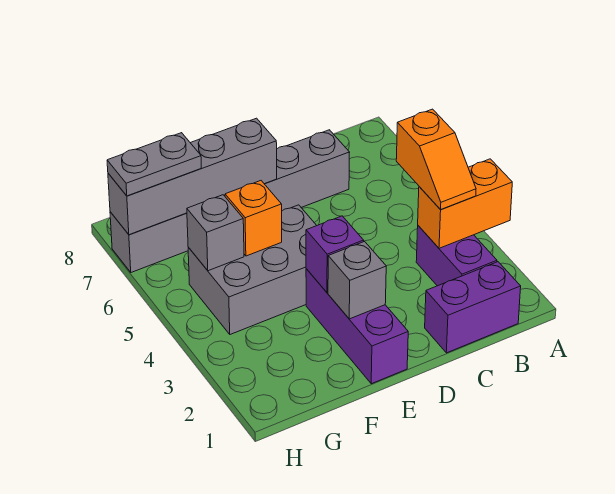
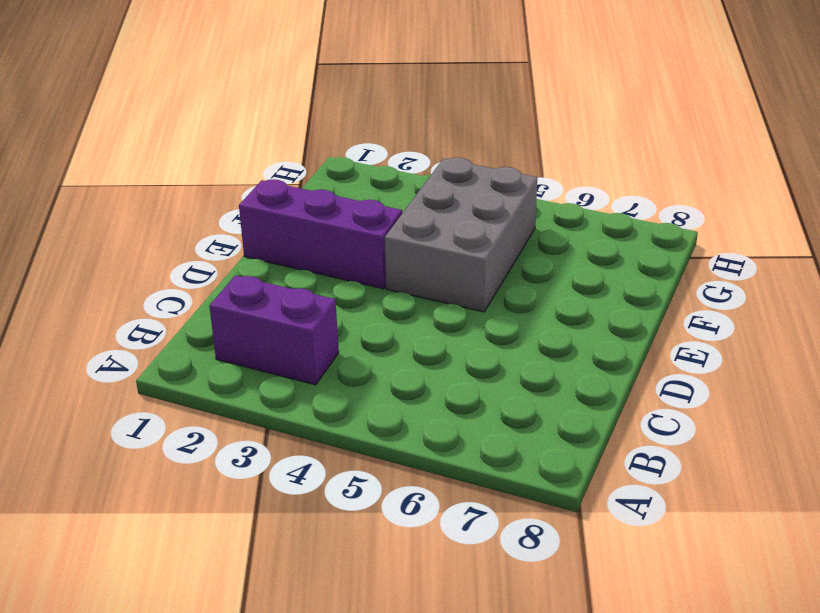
none -> purple 1x2 brick [425,262,521,353]
none -> grey 1x6 brick [110,130,350,272]
none -> orange 1x2 brick [418,159,512,248]

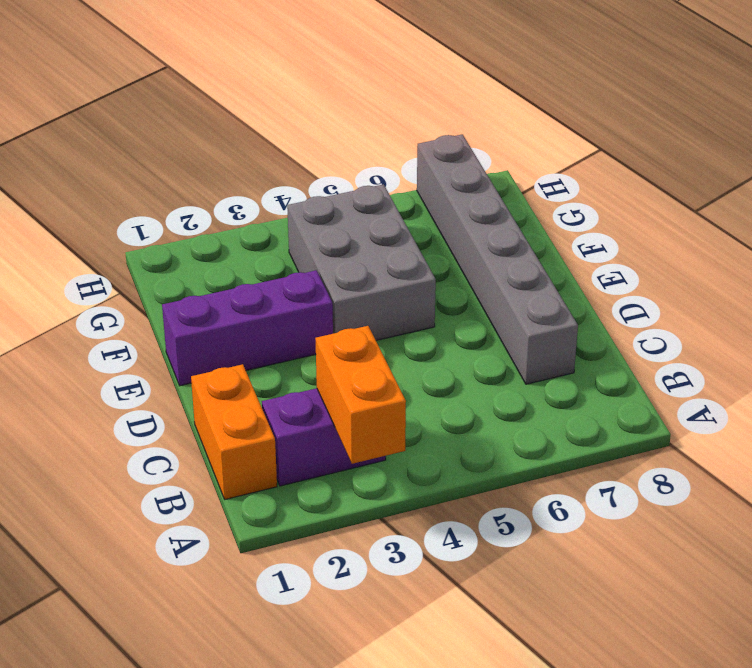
orange 1x2 brick [191,364,277,499] -> purple 1x2 brick [425,262,521,353]
none -> grey 1x1 brick [328,242,386,319]
none -> purple 1x1 brick [306,216,364,293]
none -> grey 1x4 brick [108,118,277,235]

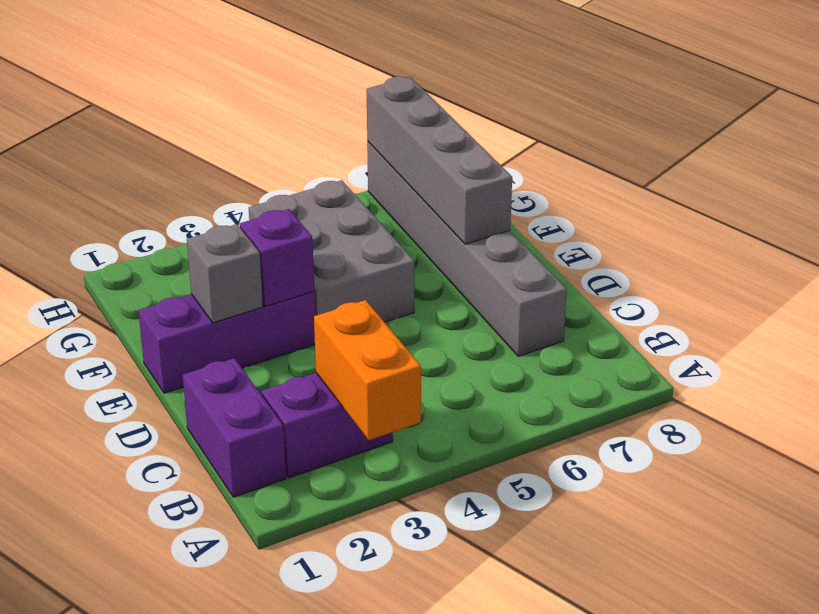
none -> orange 1x1 brick [225,181,282,256]
none -> grey 1x1 brick [187,195,244,271]
none -> orange 1x2 slope [396,109,476,210]

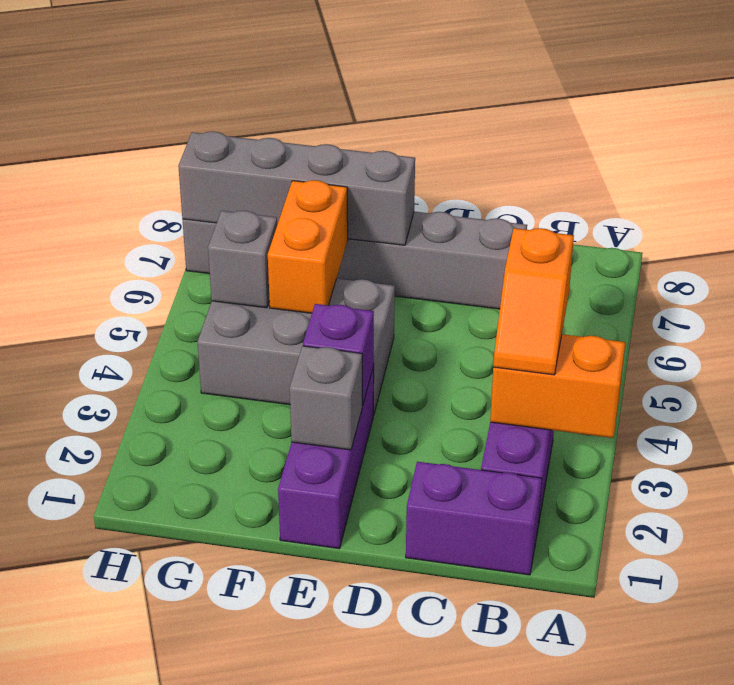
orange 1x2 brick [268,180,348,313] -> orange 1x1 brick [225,181,282,256]
none -> grey 1x2 plate [107,133,201,196]

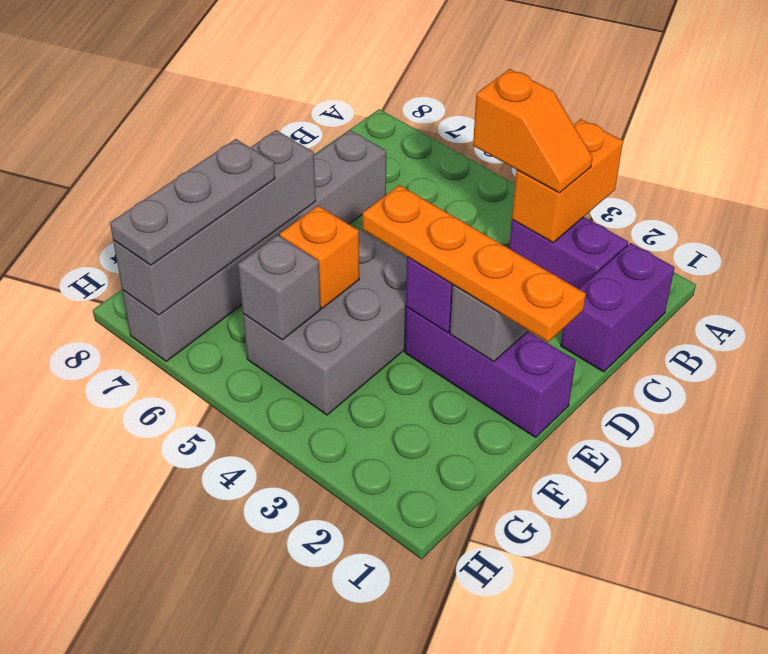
orange 1x4 plate [363,185,586,342] -> none
grey 1x3 plate [110,139,275,265] -> grey 1x2 plate [107,133,201,196]

